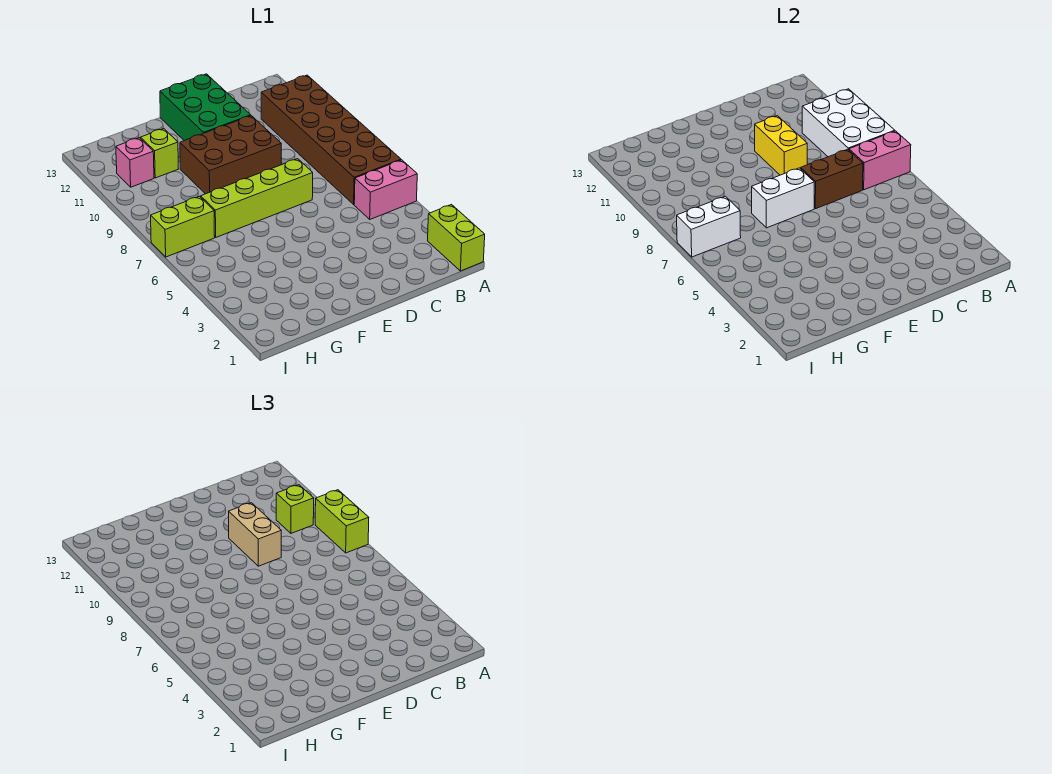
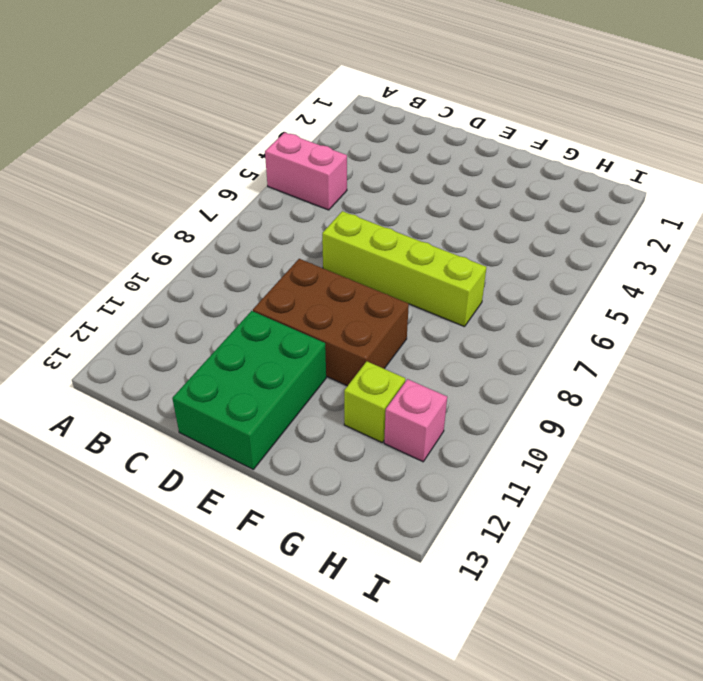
none -> lime 1x2 brick [428,205,485,271]
none -> brown 2x6 brick [261,75,401,204]
none -> lime 1x2 brick [151,196,215,257]

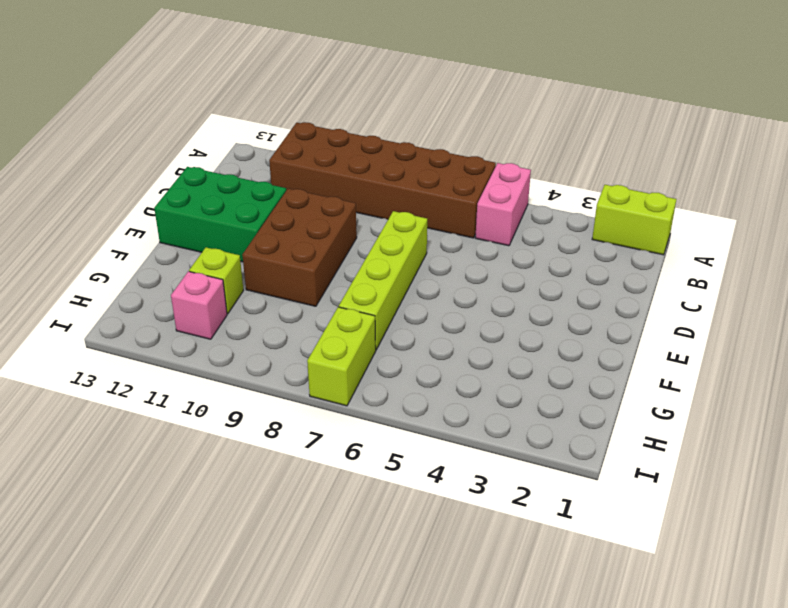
none -> pink 1x2 brick [849,131,911,190]
none -> white 2x3 brick [802,89,895,157]
none -> brown 1x2 brick [801,149,863,209]

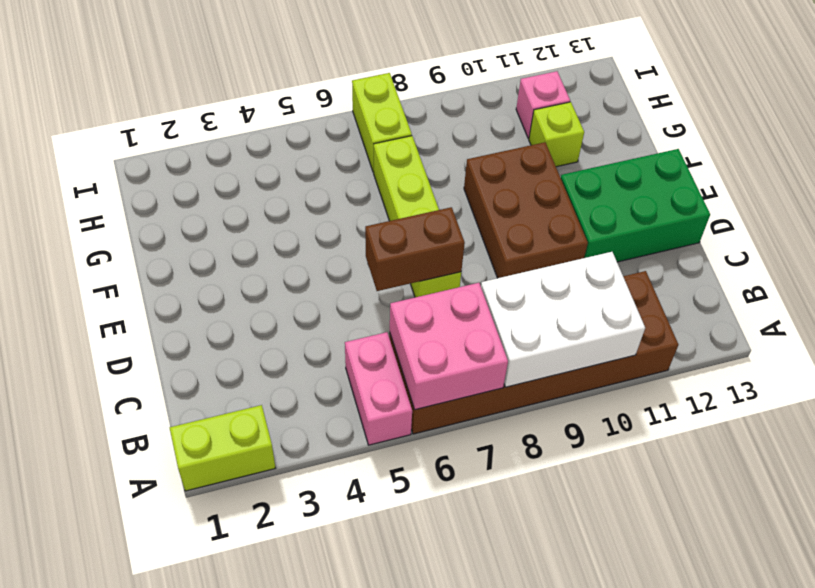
pink 2x2 brick [390,283,508,410] -> pink 1x2 brick [849,131,911,190]
brown 1x2 brick [365,207,465,291] -> brown 1x2 brick turned to [801,149,863,209]
none -> yellow 1x2 brick [755,116,807,175]
none -> white 1x2 brick [752,168,814,228]
none -> white 1x2 brick [677,196,741,257]

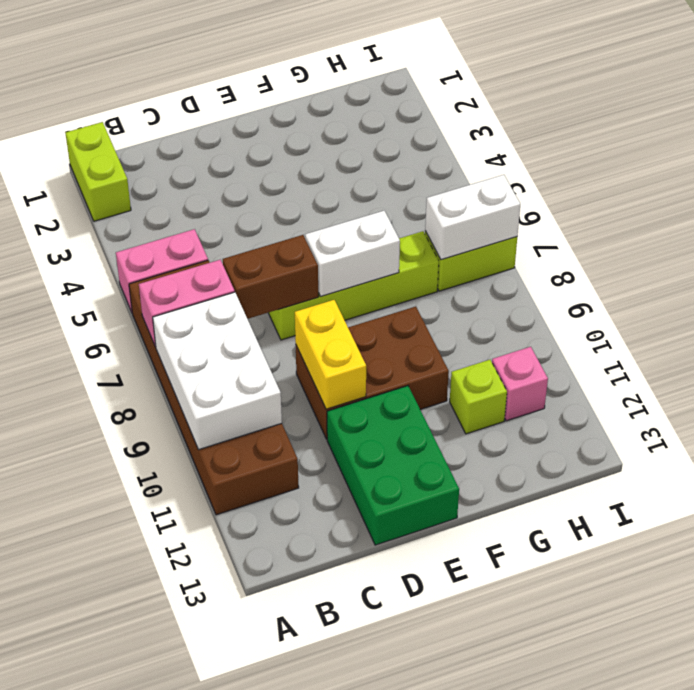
none -> lime 1x2 brick [315,490,369,553]
none -> lime 1x1 brick [276,485,314,533]
none -> tan 1x2 brick [229,503,281,566]

